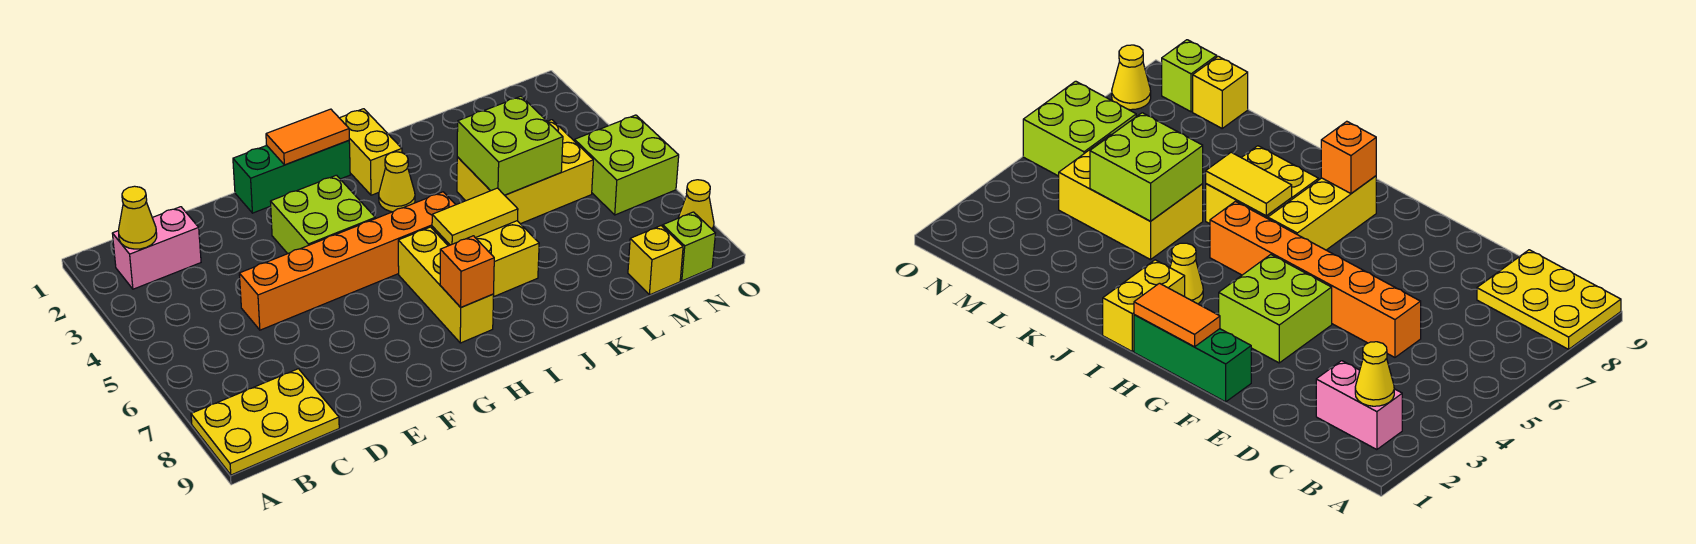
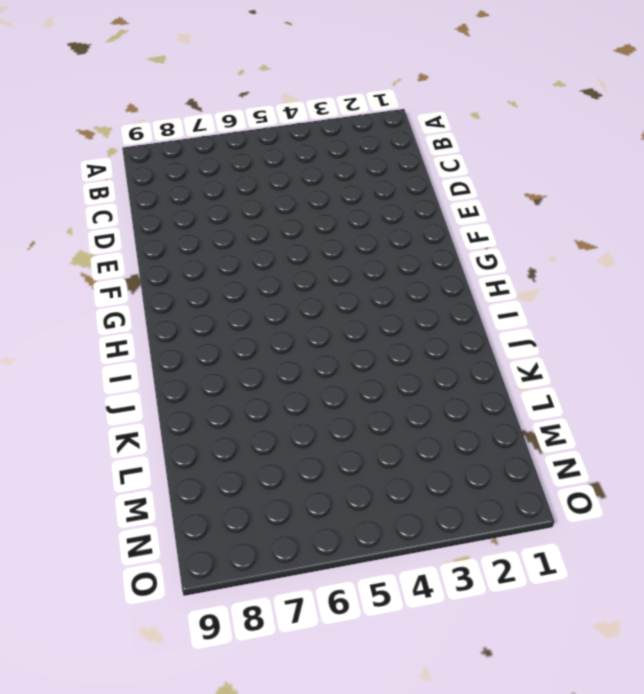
none -> yellow 2x3 plate [191,369,339,475]
none -> pink 1x2 brick [112,207,201,289]
none -> orange 1x6 brick [239,192,456,330]

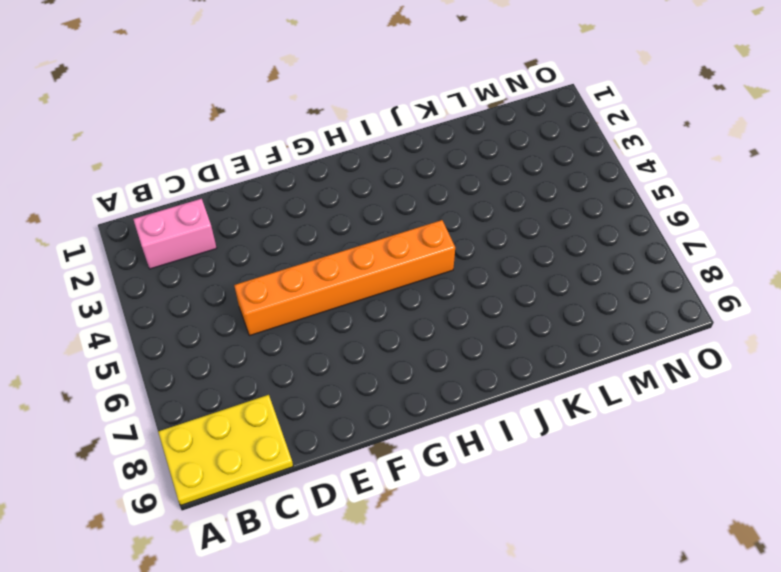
none -> green 1x3 brick [233,141,350,213]
none -> lime 2x2 brick [270,175,375,254]
none -> yellow 1x3 brick [398,227,494,343]

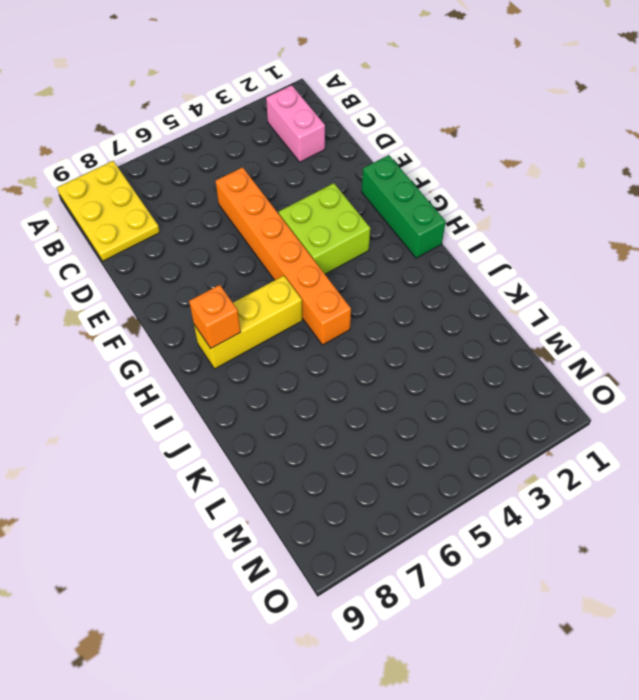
none -> yellow 1x2 brick [340,109,402,195]
none -> yellow 1x1 cone [379,152,415,212]
none -> yellow 2x2 brick [432,221,539,297]

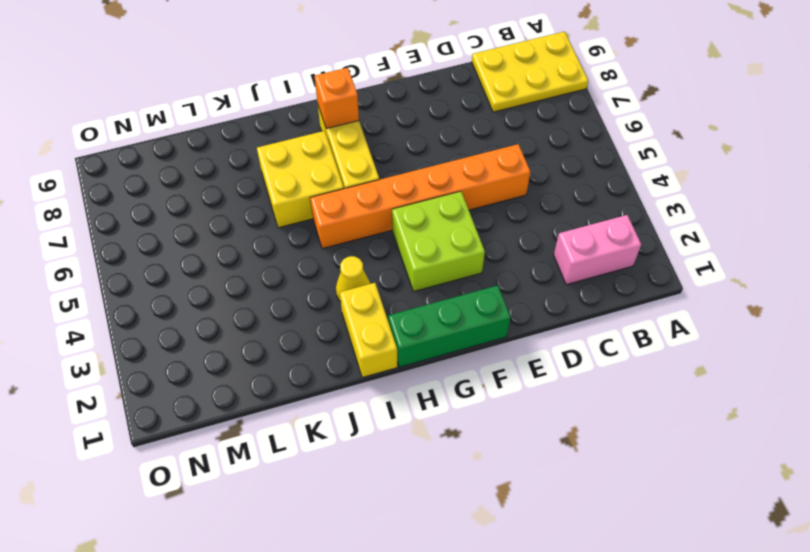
none -> yellow 2x3 brick [457,120,593,224]
none -> yellow 1x1 brick [628,226,683,295]
none -> lime 2x2 brick [575,115,679,215]

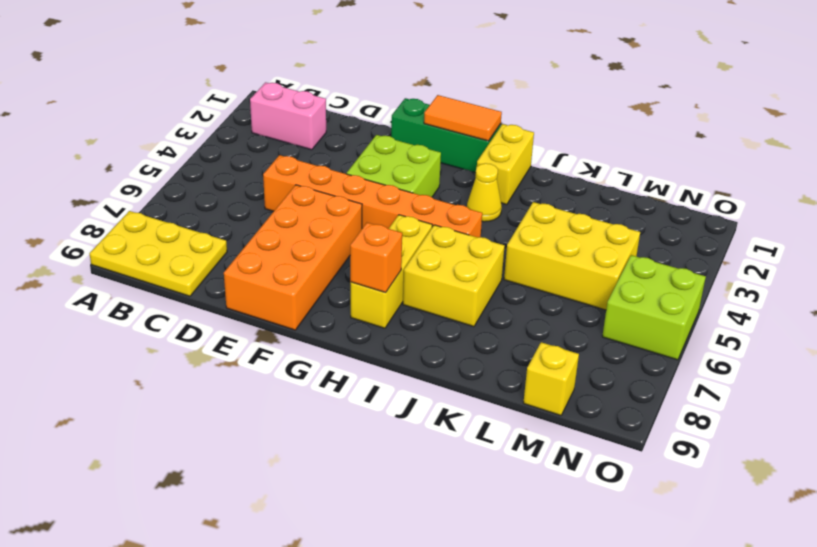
orange 2x4 brick [224,185,362,330] -> none
none -> lime 1x1 brick [663,212,715,281]
none -> yellow 1x1 cone [678,180,714,230]
none -> yellow 1x1 cone [119,186,157,249]

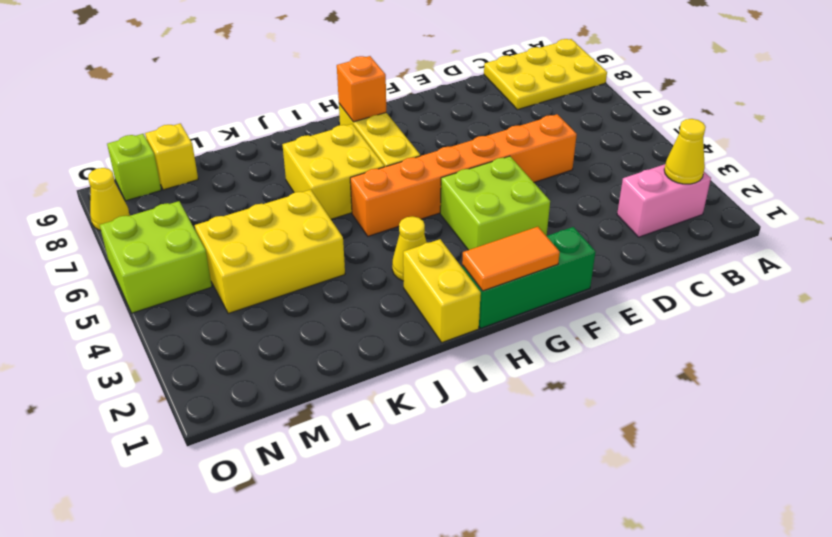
none -> yellow 1x2 tile [432,188,518,245]
none -> lime 2x2 brick [457,96,563,195]

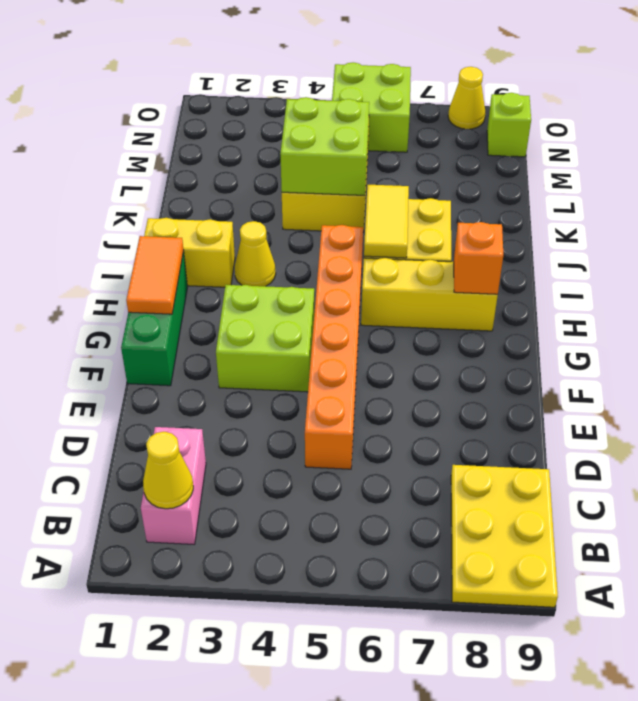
none -> yellow 1x1 brick [628,226,683,295]

